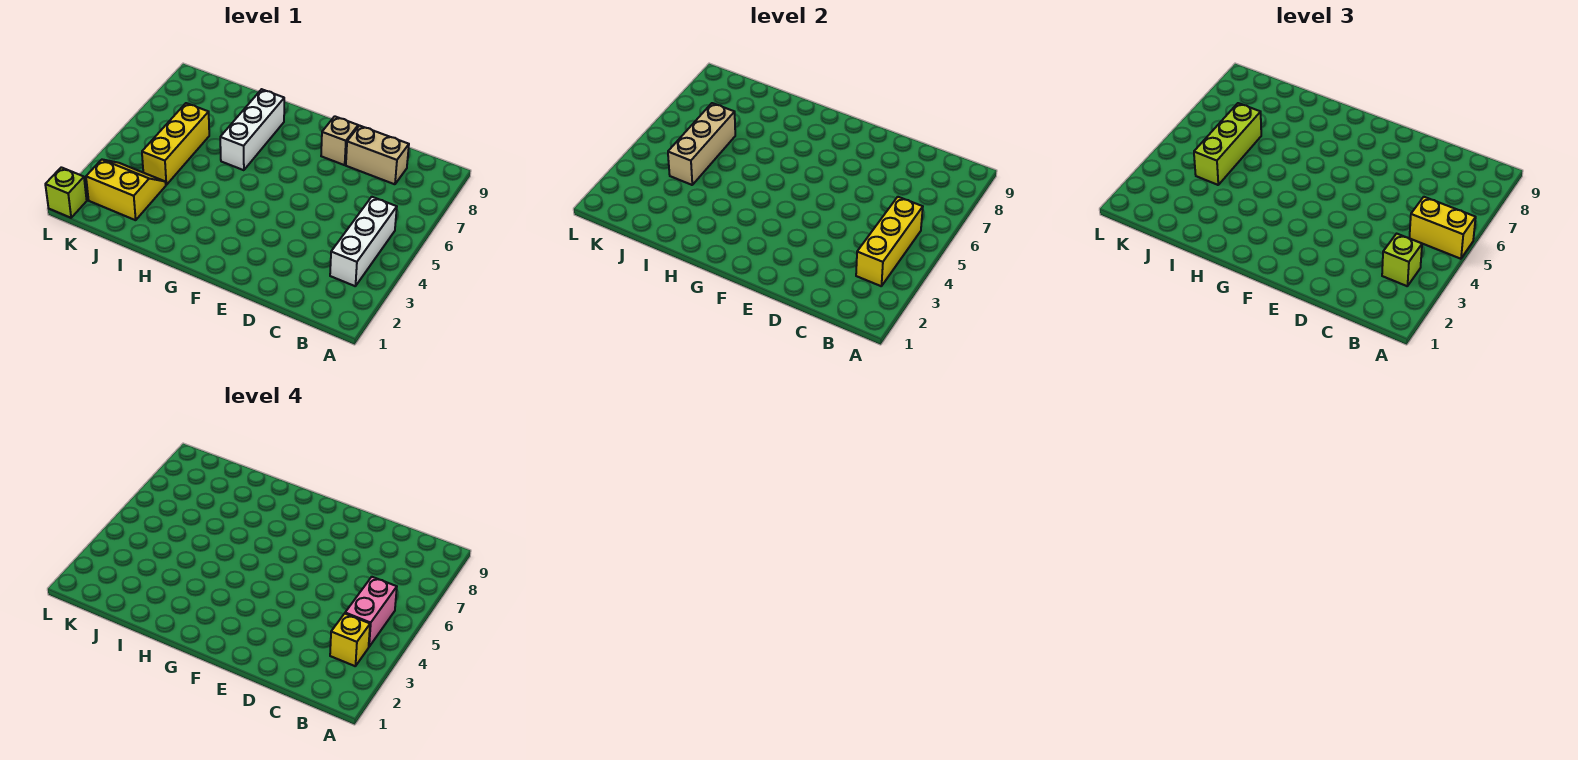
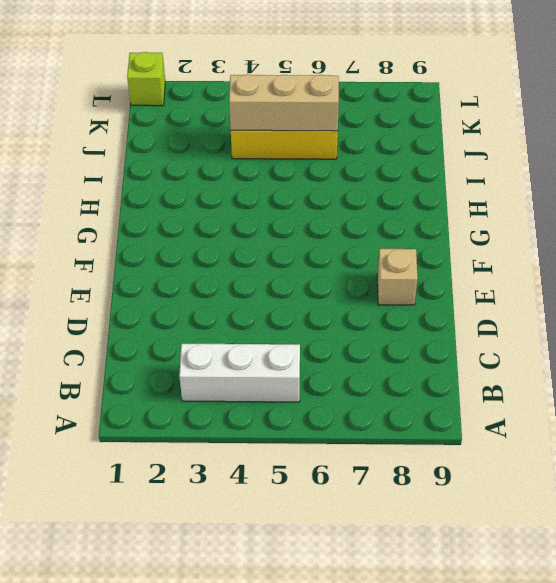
none -> tan 1x2 brick [346,126,409,184]
none -> white 1x3 brick [220,89,284,170]
none -> yellow 2x2 slope [86,160,166,220]

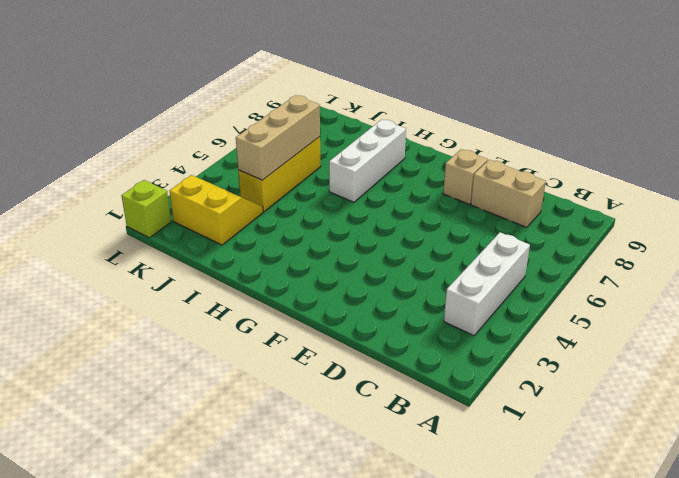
none -> yellow 1x3 brick [856,197,923,286]
none -> yellow 1x2 brick [1409,197,1476,259]
none -> lime 1x1 brick [1382,234,1422,286]

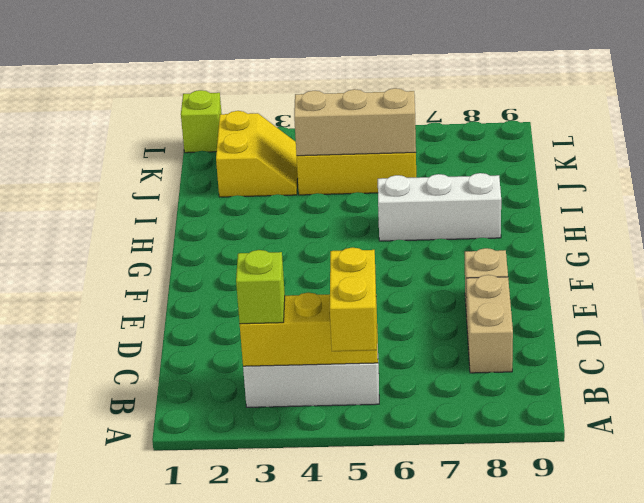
none -> lime 1x3 brick [1194,103,1261,185]
none -> yellow 1x1 brick [330,614,370,666]
none -> pink 1x2 brick [345,577,397,647]

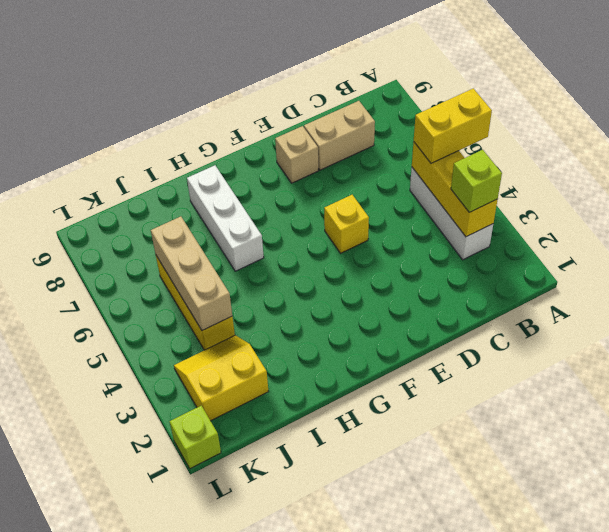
yellow 1x1 brick [324,195,369,253] -> yellow 1x1 brick moved to [330,614,370,666]
none -> lime 1x3 brick [1194,103,1261,185]
none -> pink 1x2 brick [345,577,397,647]

